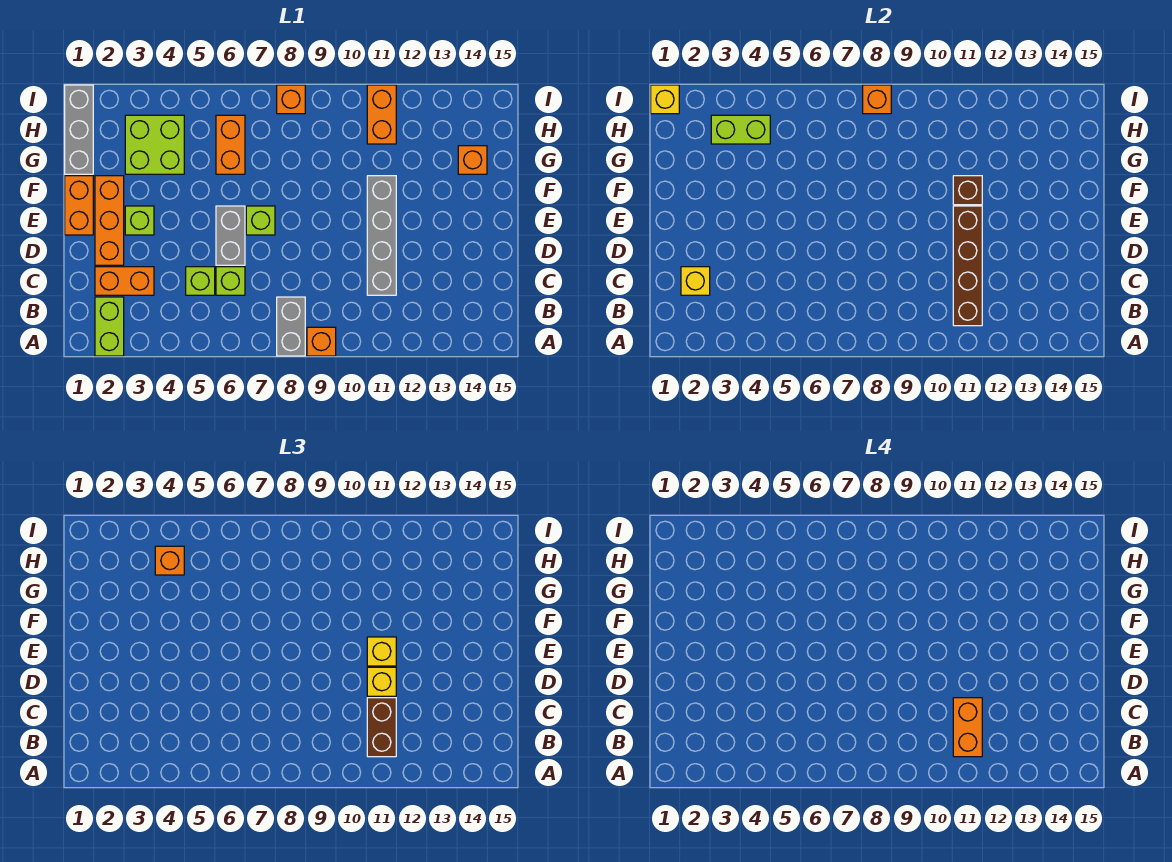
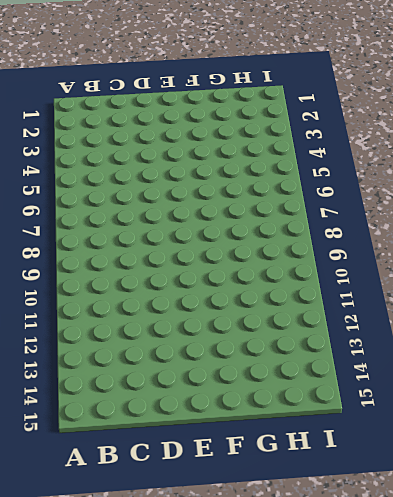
none -> lime 1x2 brick [95,297,124,356]
none -> grey 1x2 brick [277,297,305,356]
none -> orange 1x1 brick [307,327,336,356]

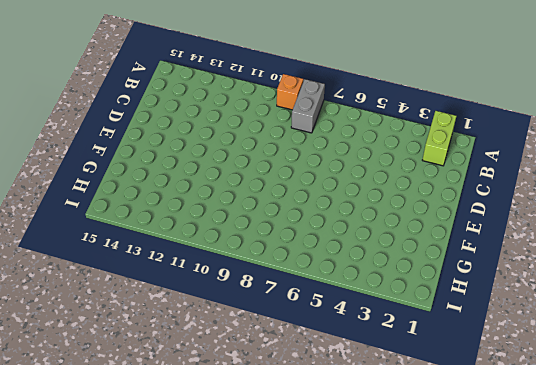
none -> orange 1x2 brick [95,267,154,295]
none -> lime 1x1 brick [186,267,215,295]
none -> lime 1x1 brick [216,267,245,295]

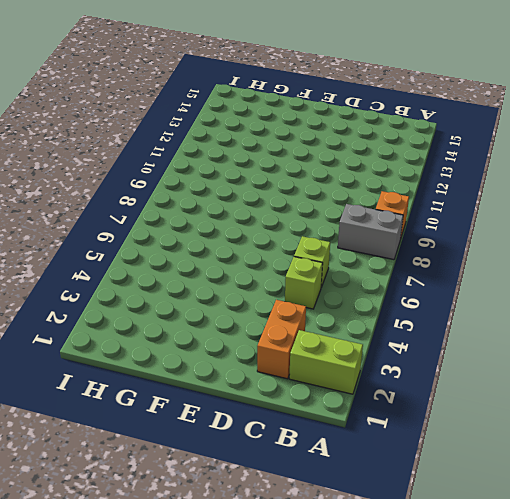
none -> grey 1x4 brick [367,176,396,295]
none -> orange 1x3 brick [95,176,124,265]
none -> grey 1x2 brick [216,206,245,265]

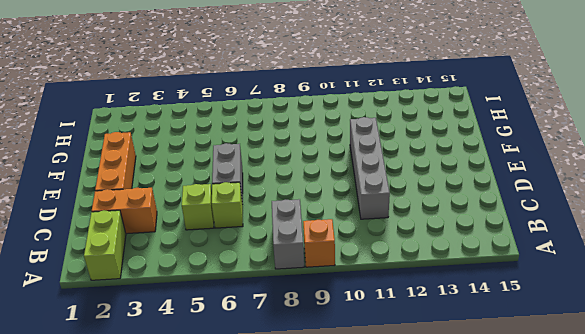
none -> orange 1x2 brick [65,176,93,235]
none -> lime 1x1 brick [125,206,154,235]
none -> lime 1x1 brick [246,206,275,235]

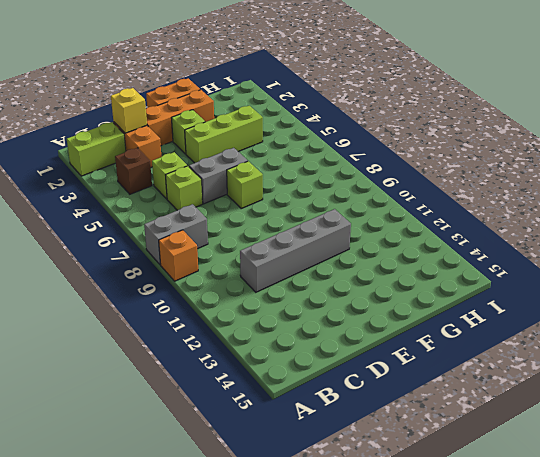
brown 1x1 brick [115,148,152,194] -> brown 1x1 brick moved to [953,176,982,205]
lime 1x3 brick [185,106,263,163] -> lime 2x2 brick [125,115,184,174]
none -> grey 1x3 brick [65,85,93,174]
none -> orange 1x2 brick [216,115,245,174]
none -> orange 1x1 brick [458,146,487,174]

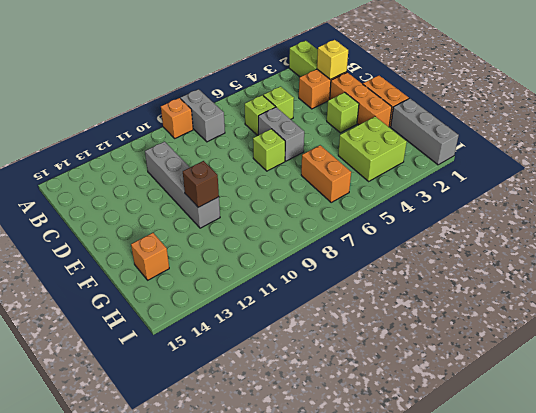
none -> orange 1x2 brick [367,85,396,144]
none -> orange 1x1 brick [277,85,305,114]
none -> brown 1x4 brick [953,206,982,326]

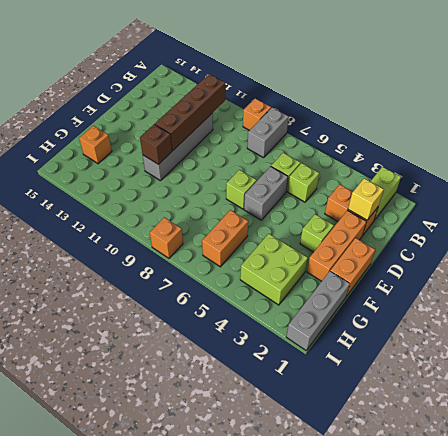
none -> orange 1x2 brick [367,85,396,144]
none -> lime 1x2 brick [711,115,770,144]
none -> yellow 1x1 brick [651,85,679,114]

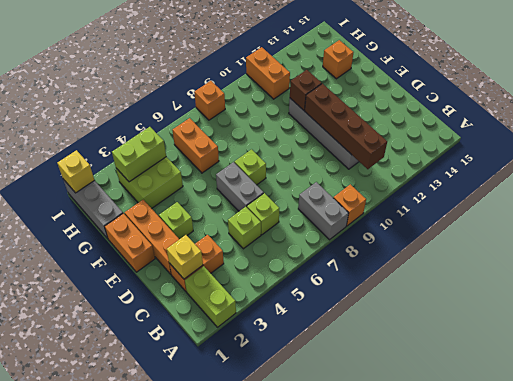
none -> orange 1x1 brick [863,85,891,114]
none -> brown 1x2 brick [367,698,396,757]
none -> yellow 1x1 brick [367,667,396,696]

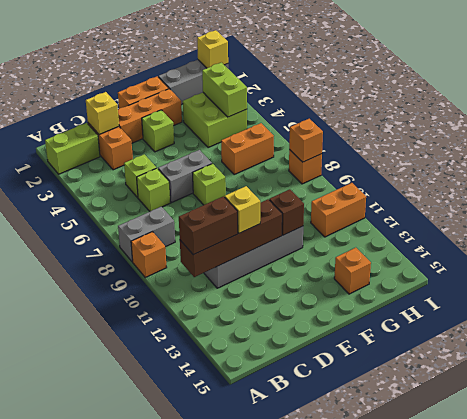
none -> yellow 1x1 brick [367,637,396,666]
none -> orange 1x1 brick [155,546,184,575]
none -> orange 1x2 brick [953,698,982,757]

